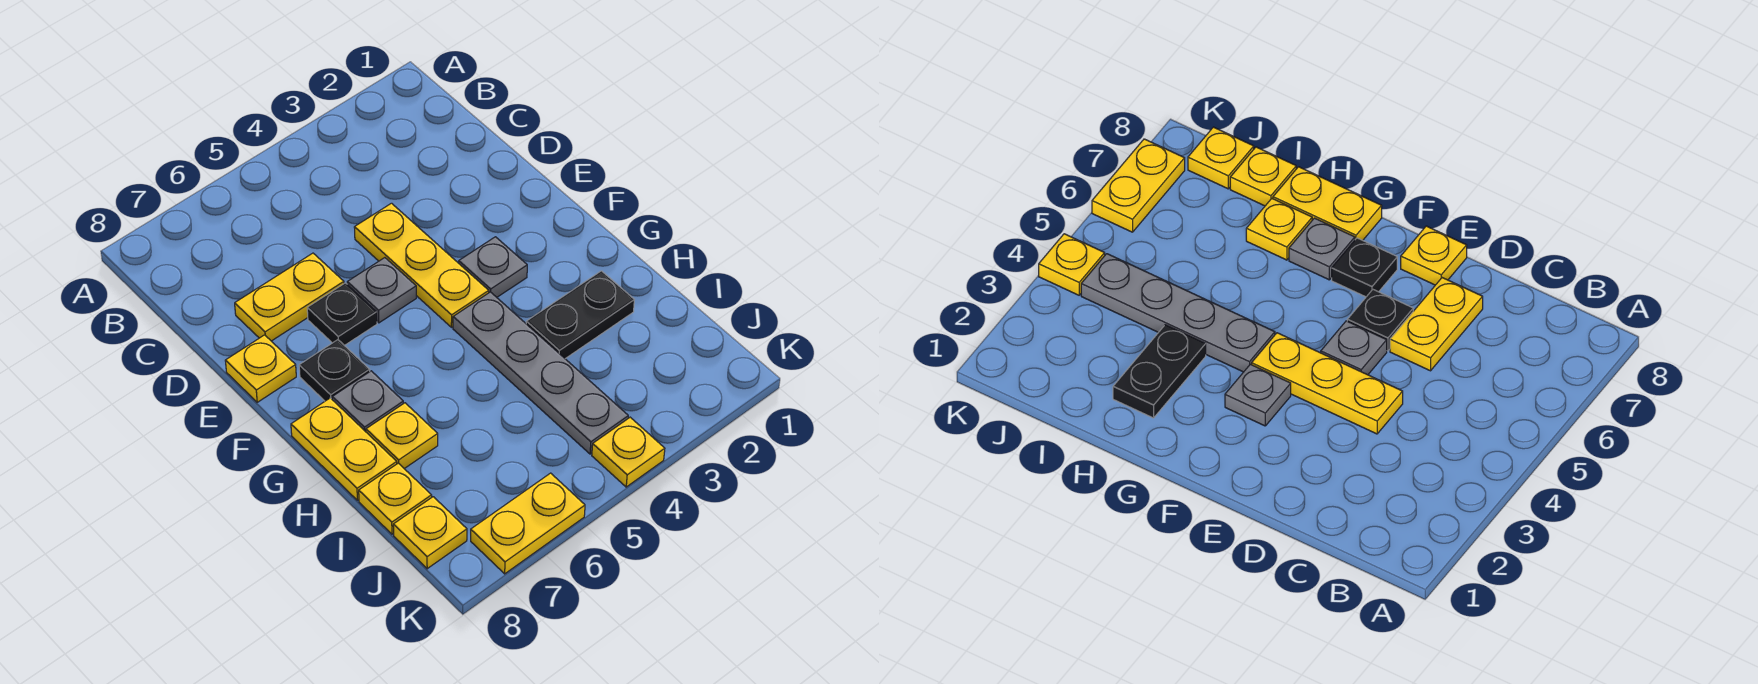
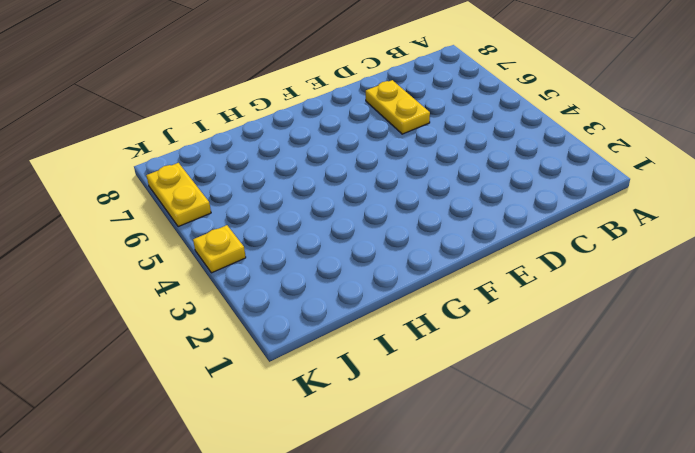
none -> yellow 1x3 plate [354,203,489,327]
none -> grey 1x1 plate [347,258,416,323]
none -> black 1x1 plate [307,283,377,346]

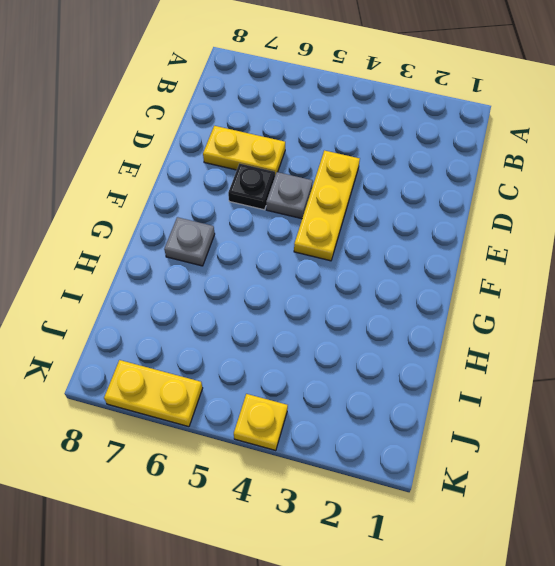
none -> yellow 1x1 plate [225,335,296,402]
none -> grey 1x1 plate [459,237,527,297]
none -> black 1x1 plate [299,340,370,401]

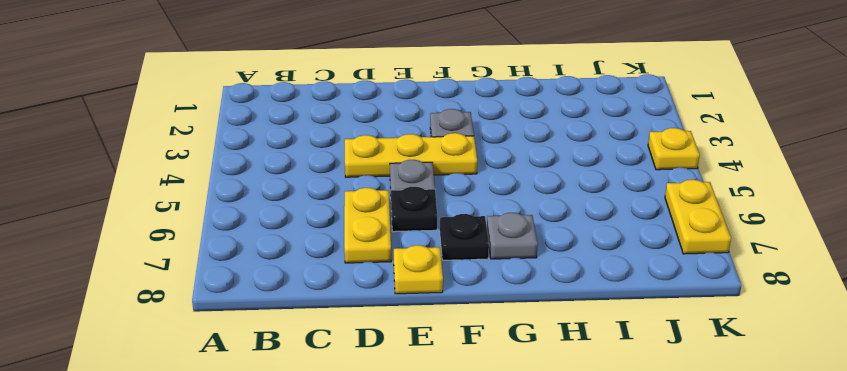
none -> grey 1x4 plate [453,292,628,454]
none -> yellow 1x2 plate [291,398,397,500]
none -> black 1x2 plate [526,271,634,359]

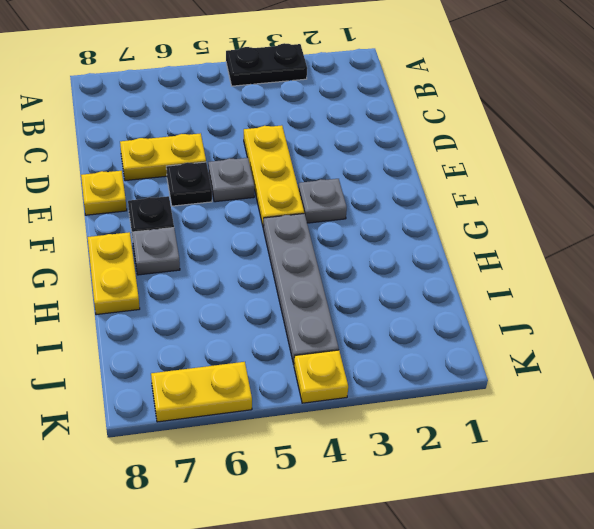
black 1x2 plate [226,43,307,86] -> black 1x2 plate moved to [526,271,634,359]
none -> yellow 1x1 plate [366,403,438,469]
none -> yellow 1x1 plate [359,463,432,534]
none -> yellow 1x1 plate [393,497,467,569]

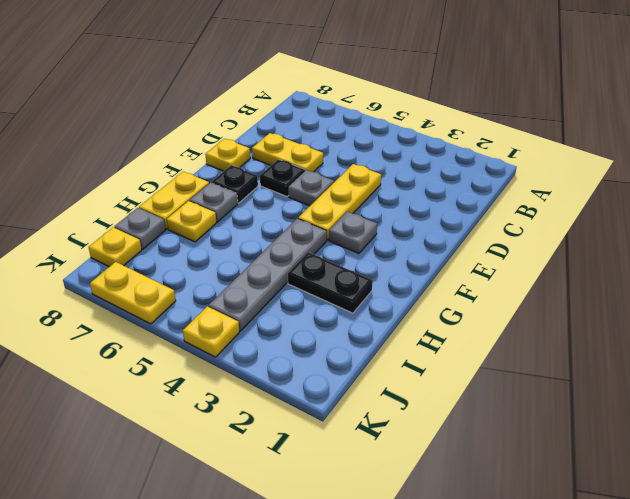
grey 1x1 plate [114,208,166,249] -> yellow 1x1 plate [359,463,432,534]

